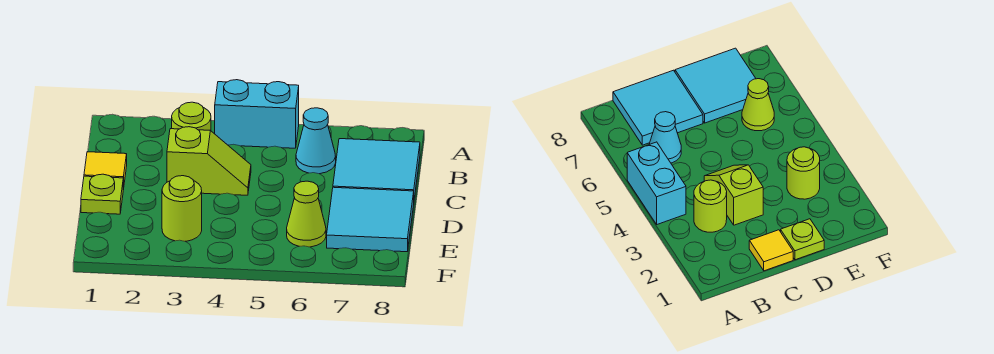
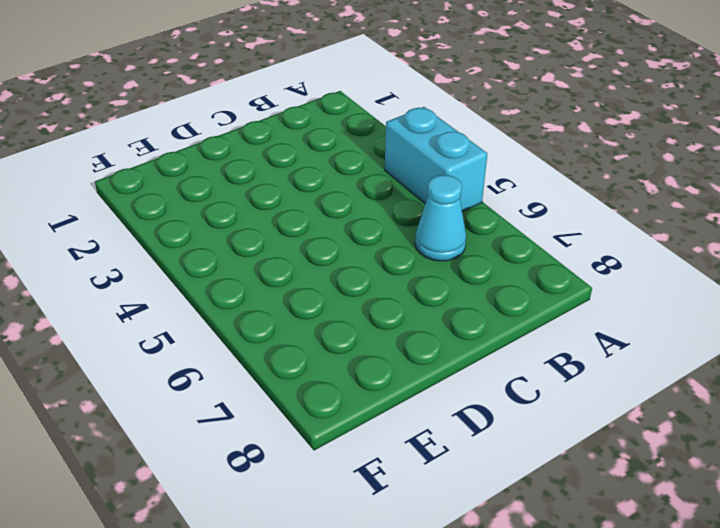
none -> lime 1x1 round brick [172,102,211,131]
none -> cyan 2x2 tile [333,139,420,198]

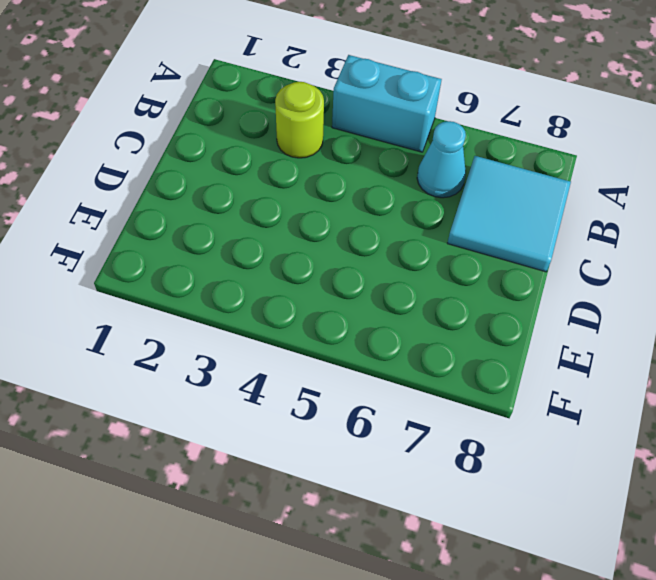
none -> yellow 1x1 tile [84,152,127,190]
none -> lime 1x2 slope [167,127,251,195]

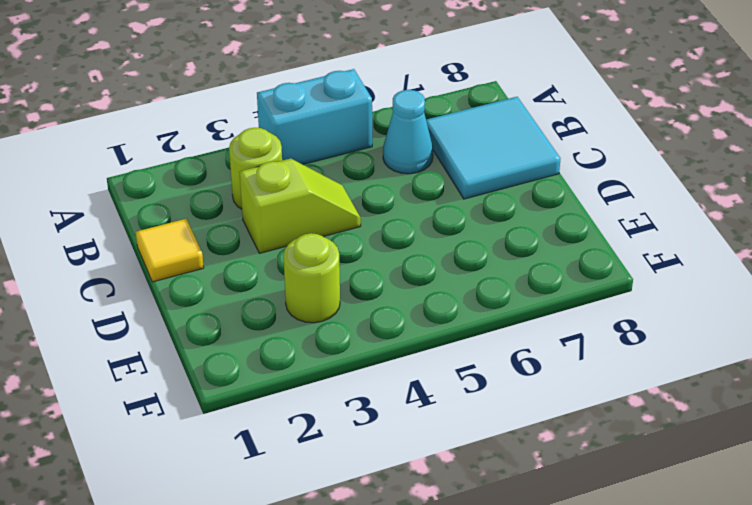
none -> lime 1x1 plate [81,174,123,214]
none -> cyan 2x2 tile [327,187,414,252]

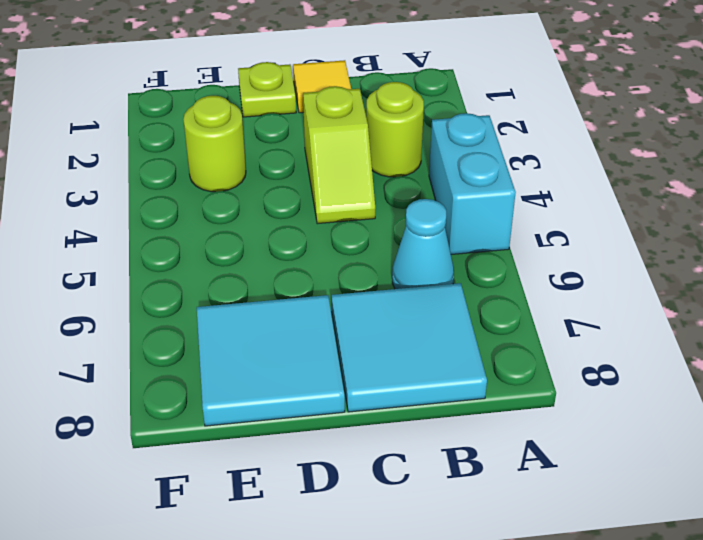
none -> lime 1x1 cone [287,181,326,247]

